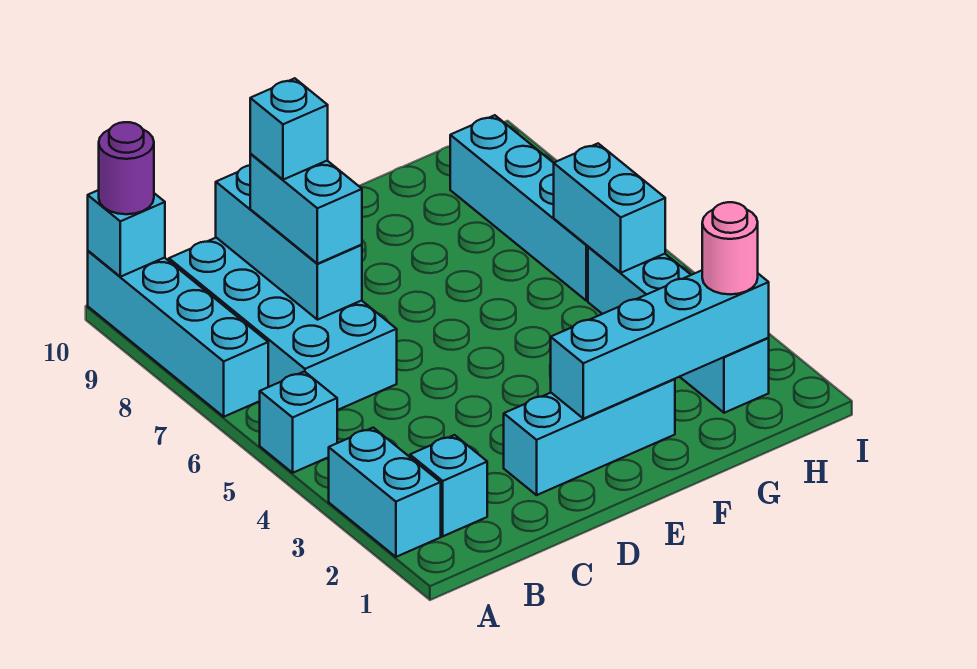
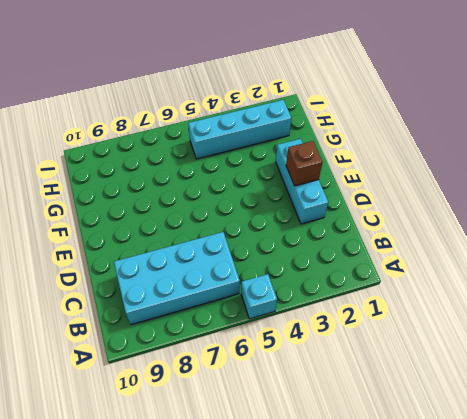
brown 1x1 brick [286,141,323,186] -> cyan 1x4 brick [551,270,769,419]
none -> cyan 1x2 brick [329,428,441,557]
none -> cyan 1x4 brick [88,251,268,417]
none -> cyan 1x1 brick [410,435,487,536]

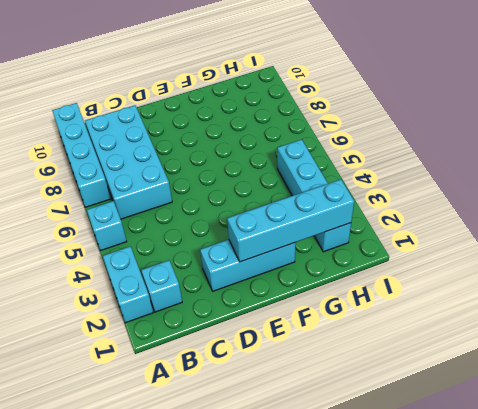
none -> cyan 1x4 brick [450,115,588,301]
none -> cyan 1x1 brick [88,190,165,277]
none -> cyan 1x3 brick [216,166,362,320]

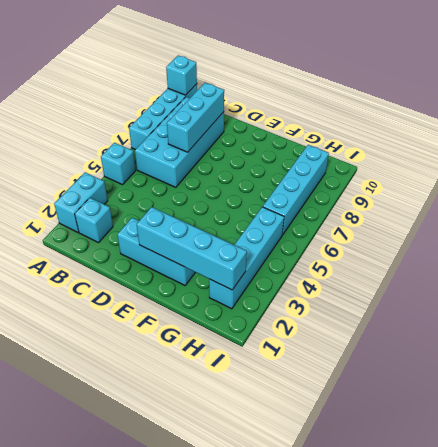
none -> cyan 1x2 brick [554,144,665,273]
none -> purple 1x1 round brick [99,122,154,214]
none -> cyan 1x2 brick [250,154,362,264]

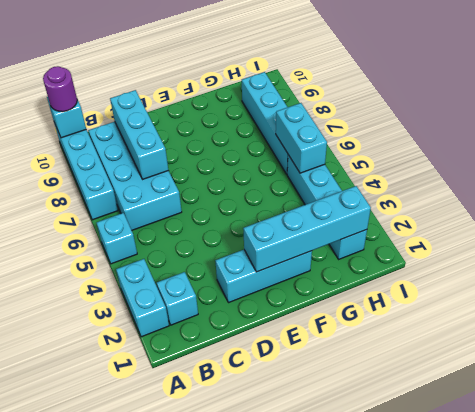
none -> cyan 1x2 brick [250,154,362,264]
none -> pink 1x1 round brick [702,202,758,294]
none -> cyan 1x1 brick [250,78,328,180]

